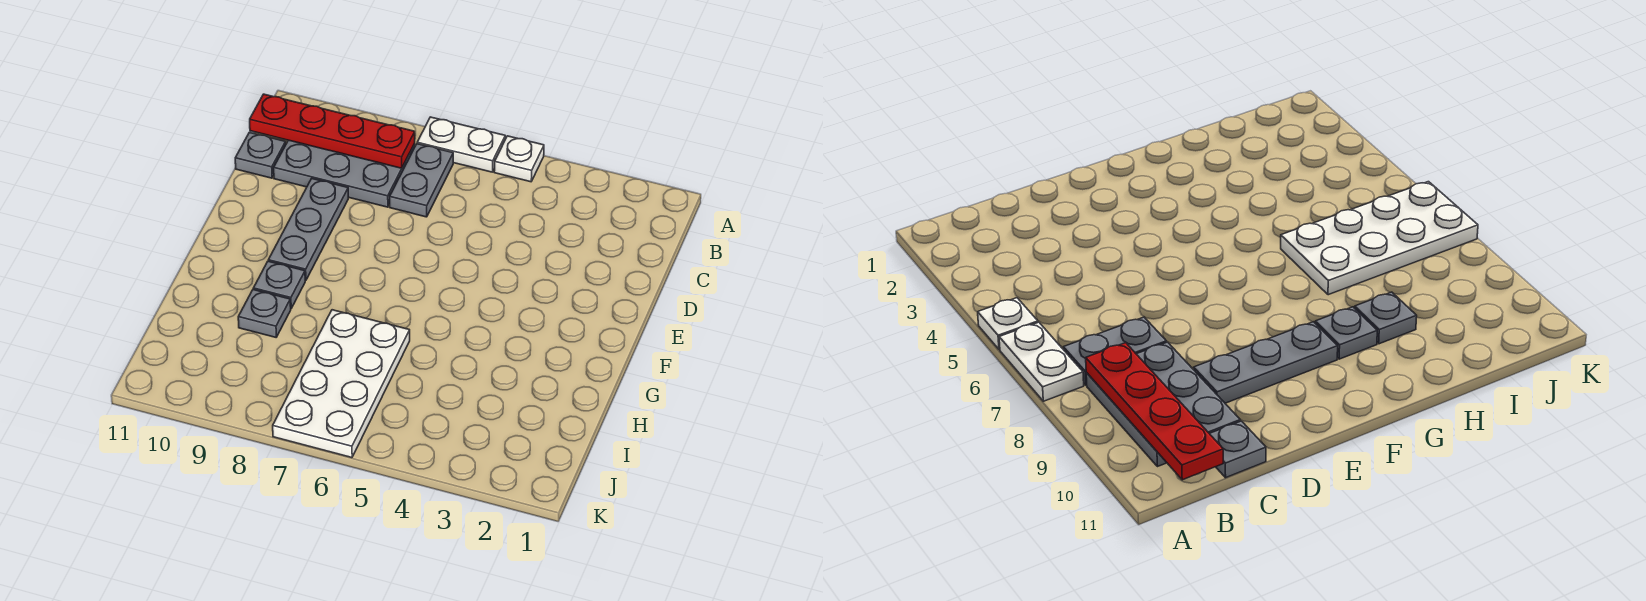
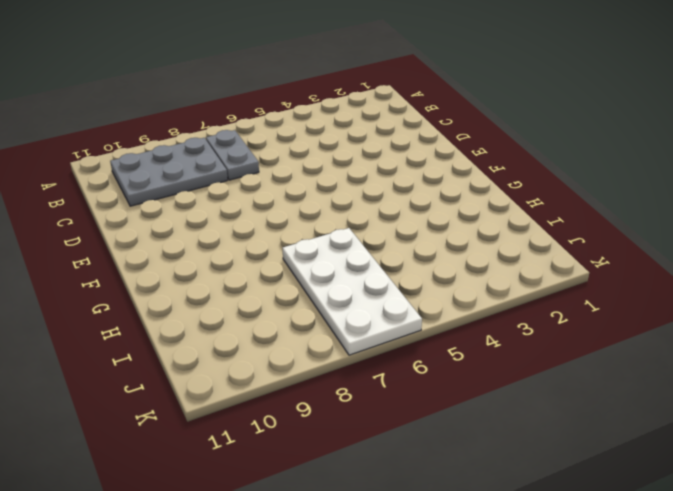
none -> white 1x1 plate [494,136,544,182]
none -> white 1x2 plate [417,117,505,172]

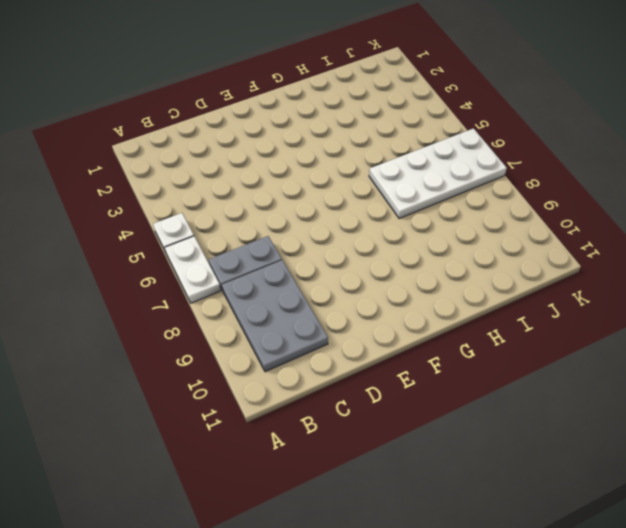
none -> grey 1x1 plate [235,132,286,178]
none -> grey 1x3 plate [268,179,348,281]

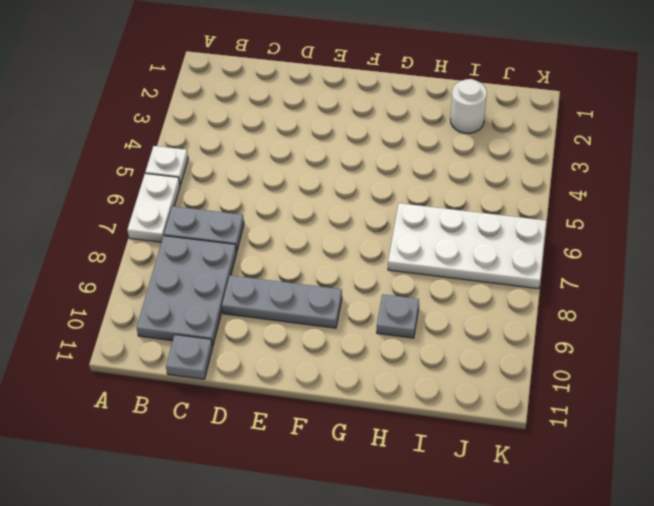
white 1x1 round brick [451,79,487,133] -> none
none -> grey 1x1 plate [253,261,305,308]
none -> red 1x4 plate [250,94,415,168]

